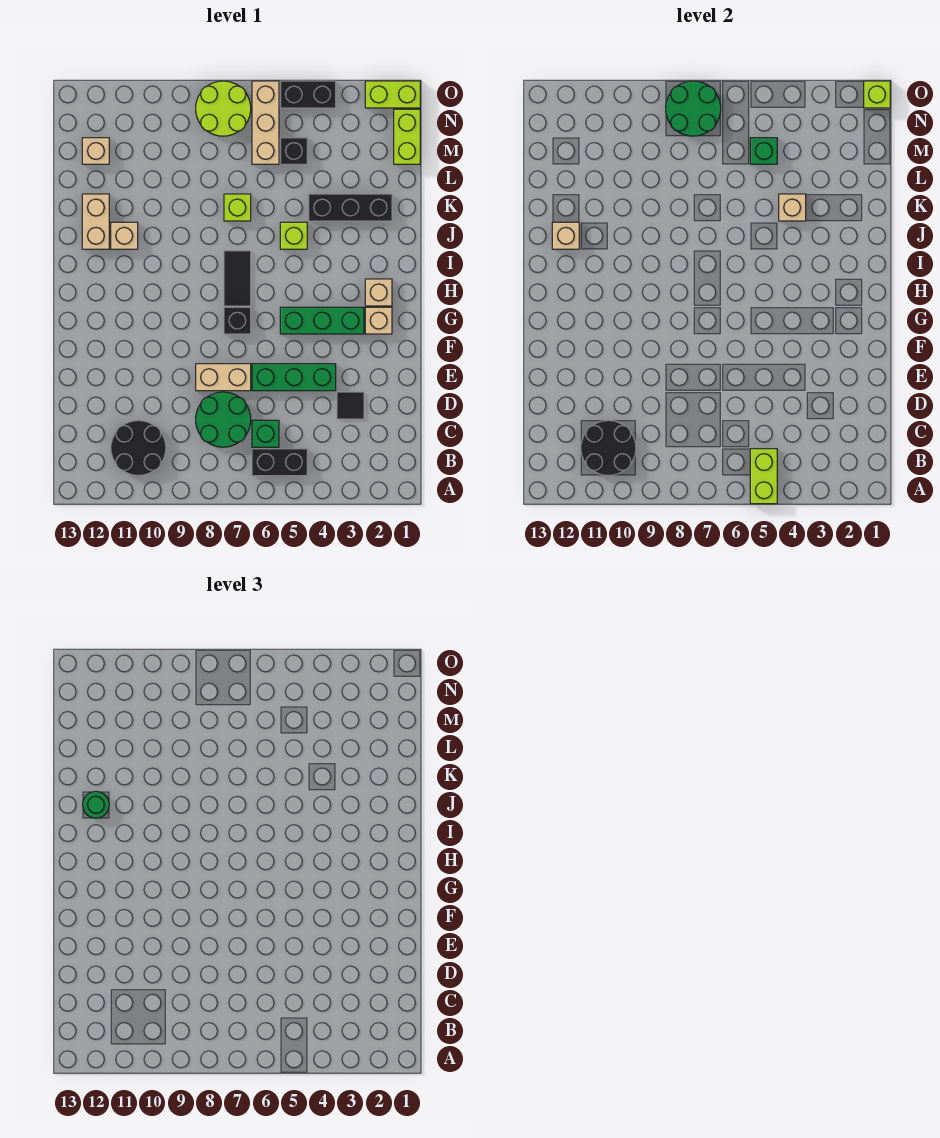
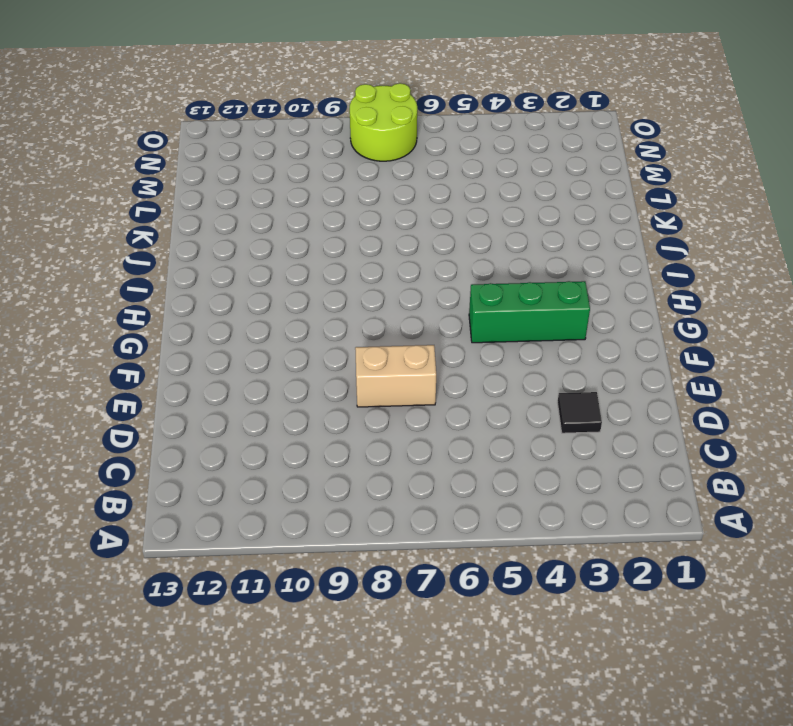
none -> black 1x2 brick [252,449,307,476]
none -> black 2x2 round brick [111,420,166,476]
none -> green 1x1 brick [252,420,279,447]
none -> green 2x2 round brick [196,392,251,447]

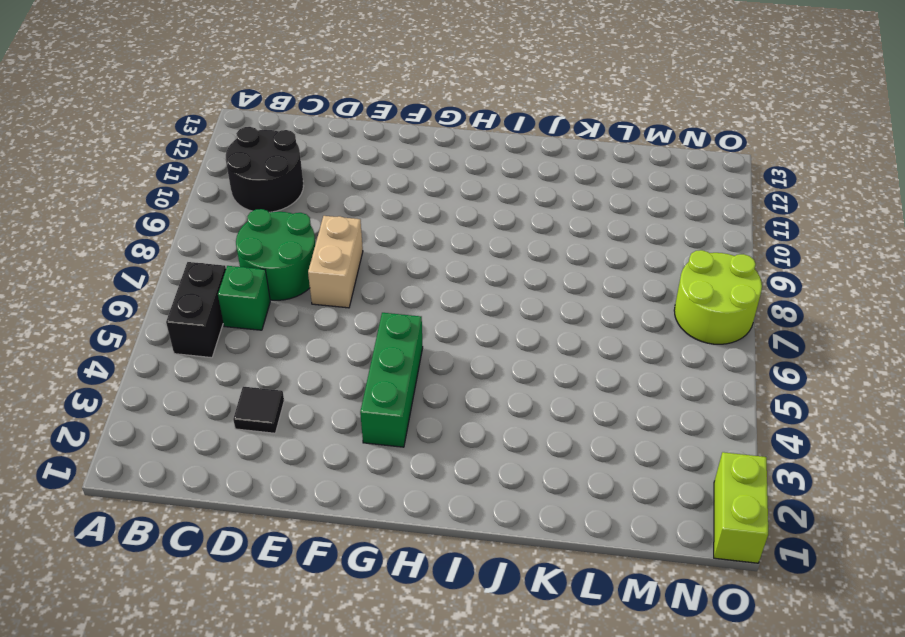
none -> green 1x3 brick [252,364,336,391]
none -> tan 1x1 brick [365,307,392,334]
none -> black 1x1 brick [224,307,251,334]
none -> tan 1x1 brick [365,279,392,306]

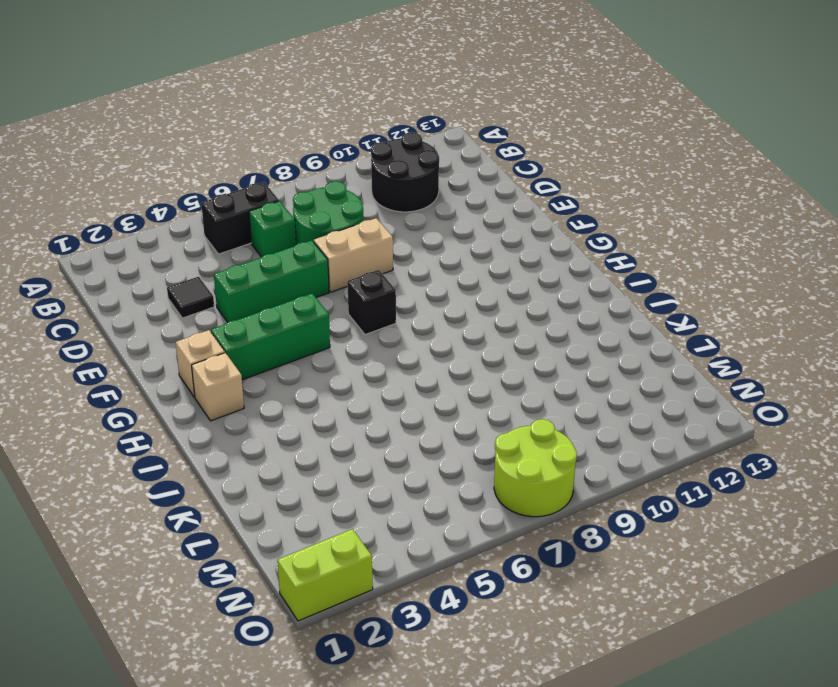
none -> black 1x2 tile [224,251,251,306]
none -> lime 1x1 brick [280,222,307,249]
none -> tan 1x1 brick [111,222,138,249]
none -> tan 1x2 brick [82,194,109,249]

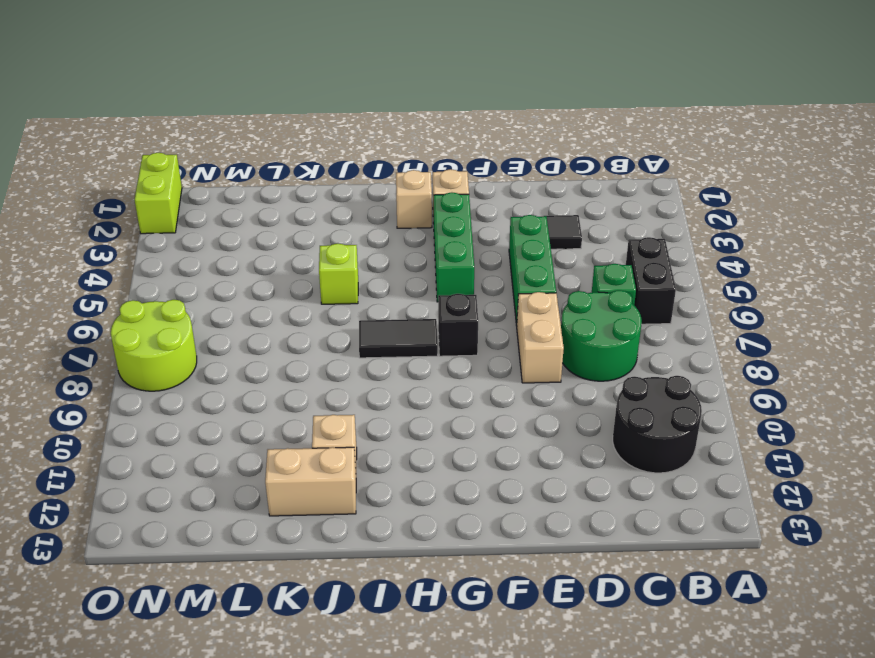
none -> black 1x3 brick [309,194,392,221]
none -> lime 1x1 brick [224,194,251,221]
none -> lime 1x2 brick [394,109,420,164]
none -> black 1x1 brick [280,138,307,164]

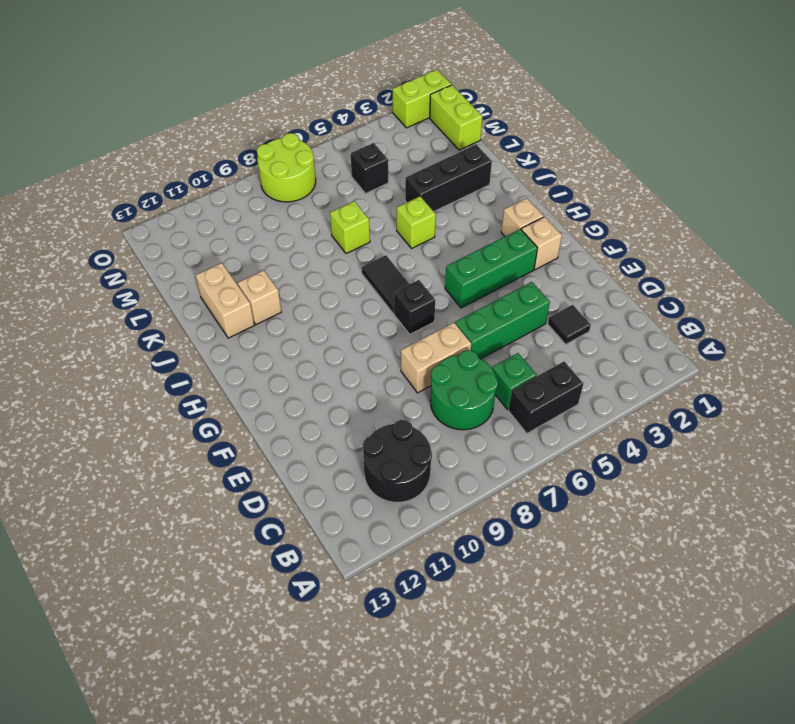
none -> tan 1x3 brick [252,81,279,164]
none -> tan 1x1 brick [82,138,109,164]
none -> black 1x2 brick [280,81,336,108]
none -> lime 1x2 brick [750,449,777,504]

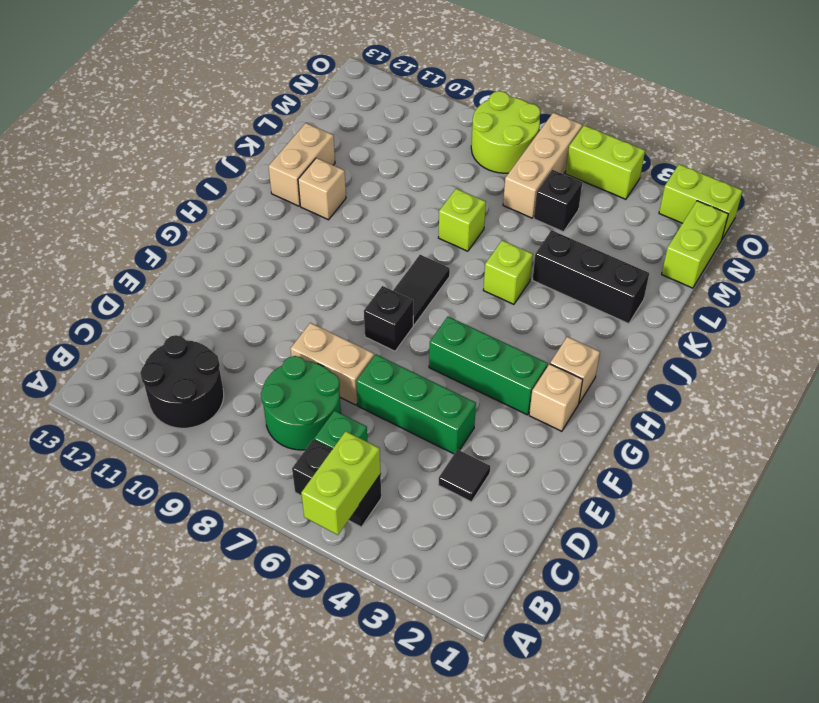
lime 1x2 brick [566,125,645,199] -> black 1x2 brick [280,81,336,108]
none -> tan 1x1 brick [82,138,109,164]
none -> black 2x2 round brick [581,420,636,476]
none -> tan 1x1 brick [552,222,579,249]
none -> tan 1x1 brick [779,194,806,221]

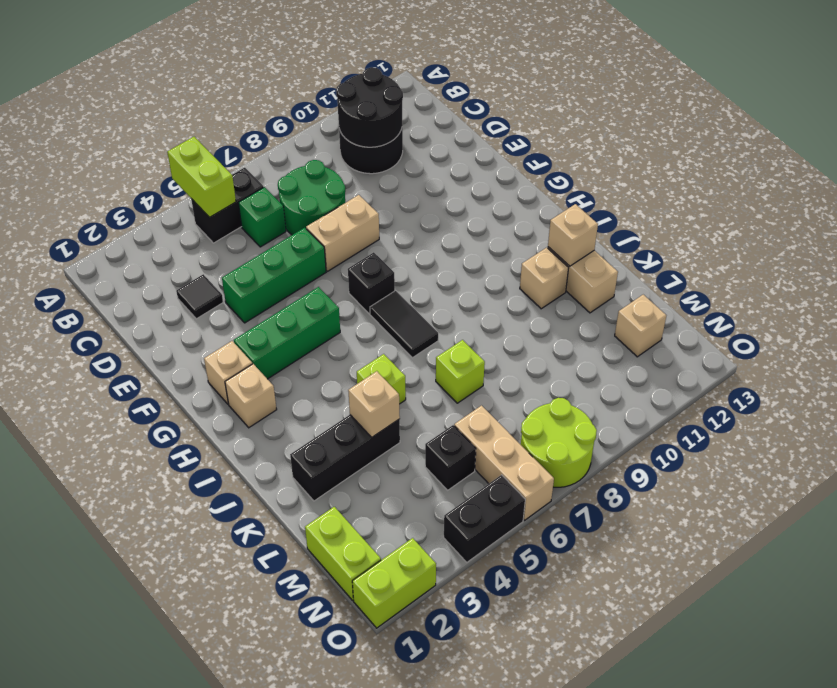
none -> green 1x1 brick [750,138,777,164]
none -> green 2x2 round brick [666,81,721,136]
none -> lime 1x1 brick [864,81,890,108]
none -> green 1x1 round brick [83,791,109,818]

